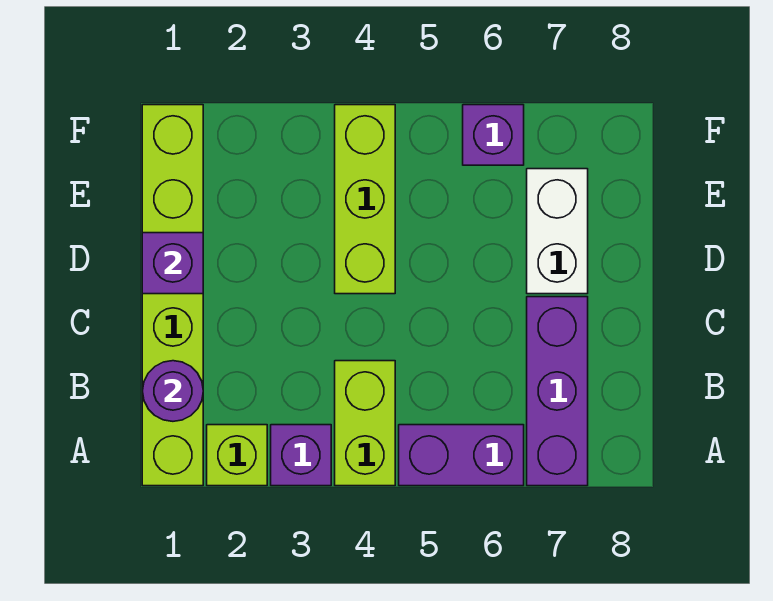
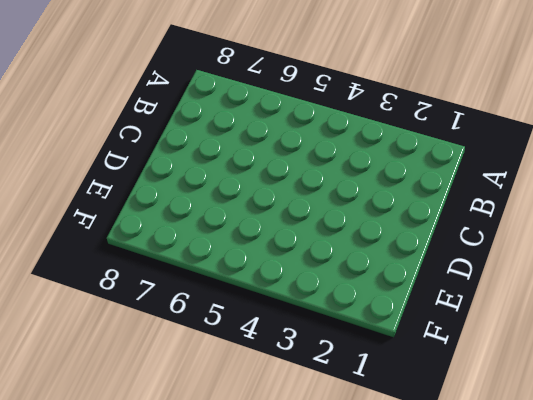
none -> lime 1x6 brick [142,105,203,486]
none -> lime 1x1 brick [207,425,267,486]

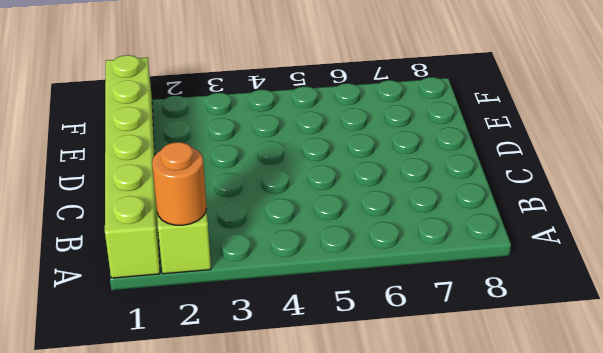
orange 1x1 round brick [152,142,206,225] -> none
none -> purple 1x1 brick [271,425,331,486]
none -> lime 1x2 brick [335,361,395,486]

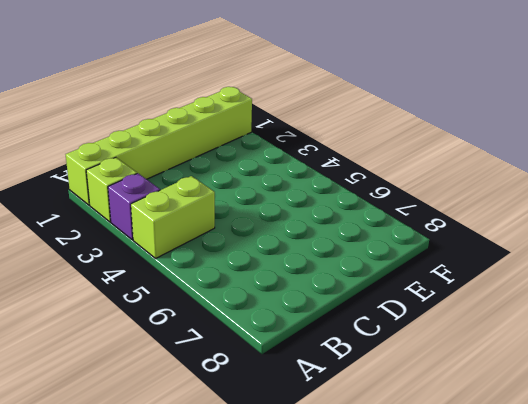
none -> purple 1x2 brick [399,425,524,486]
none -> purple 1x3 brick [527,297,588,486]

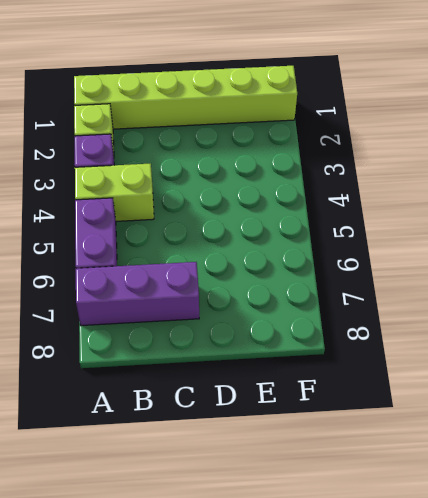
none -> lime 1x3 brick [335,105,395,294]
none -> white 1x2 brick [527,169,588,294]

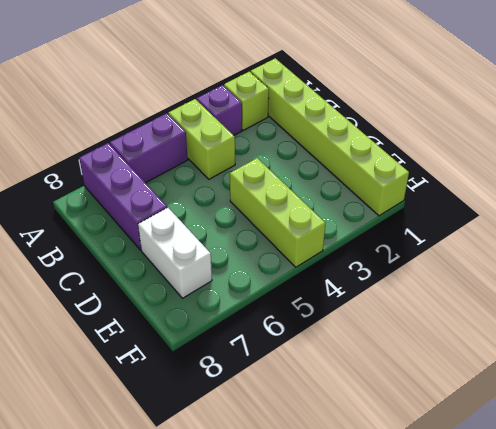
none -> purple 1x1 brick [463,105,524,165]
none -> purple 1x1 round brick [142,361,203,421]

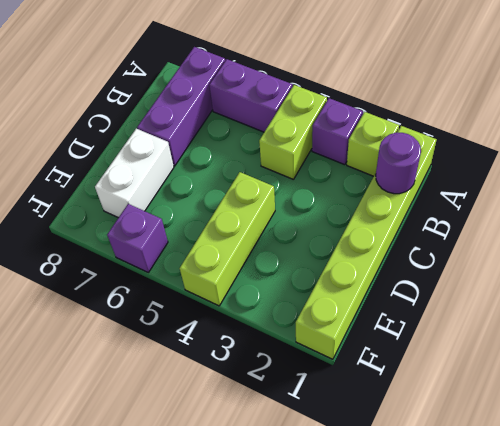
none -> purple 1x1 brick [142,233,203,294]

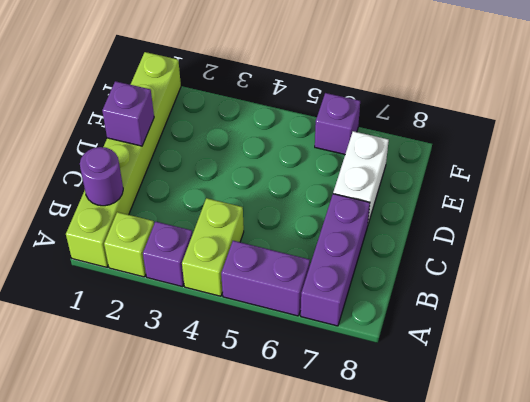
none -> lime 1x3 brick [335,105,395,294]

